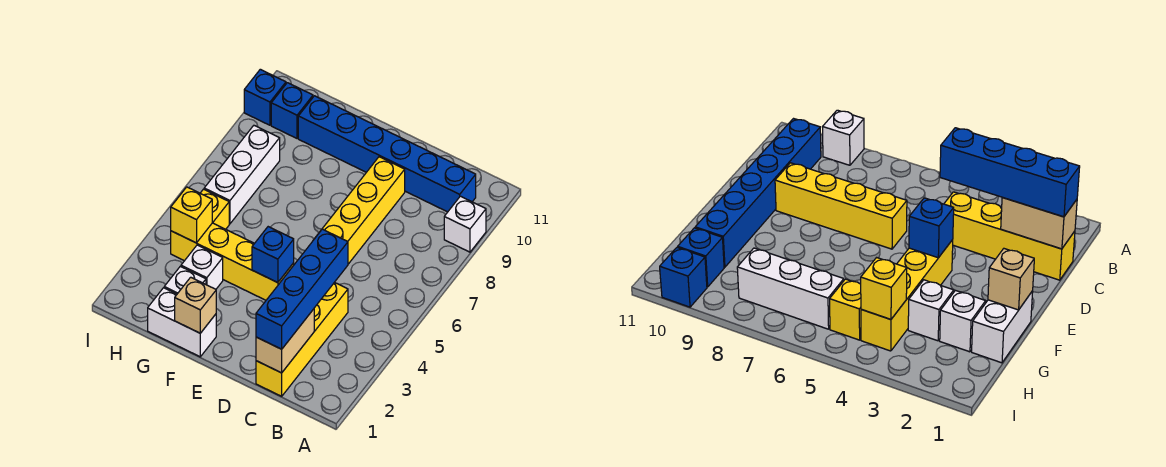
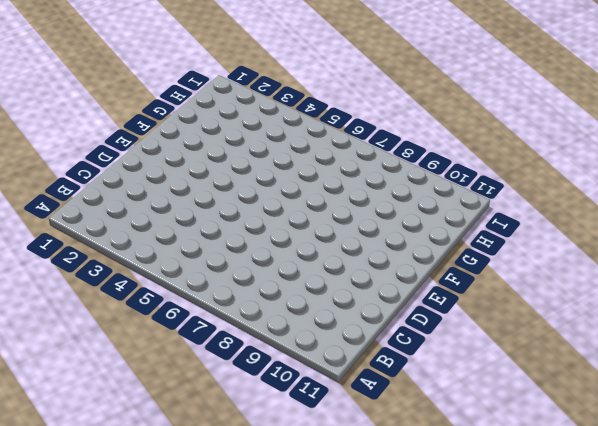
none -> white 1x1 brick [444,196,486,252]
none -> blue 1x6 brick [298,96,476,212]
none -> yellow 1x4 brick [256,282,348,396]

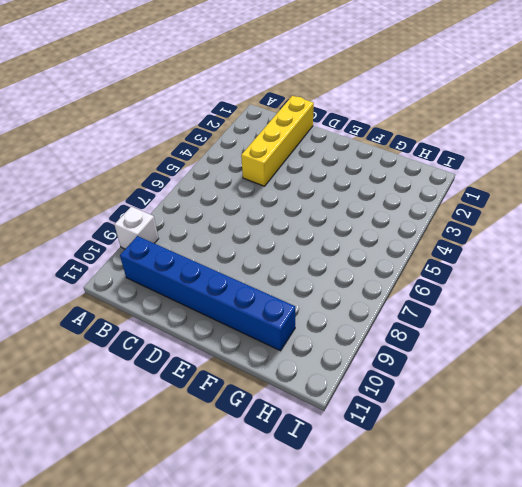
none -> yellow 1x4 brick [315,157,405,264]
none -> yellow 1x4 brick [171,223,294,300]
none -> white 1x2 brick [148,288,216,357]

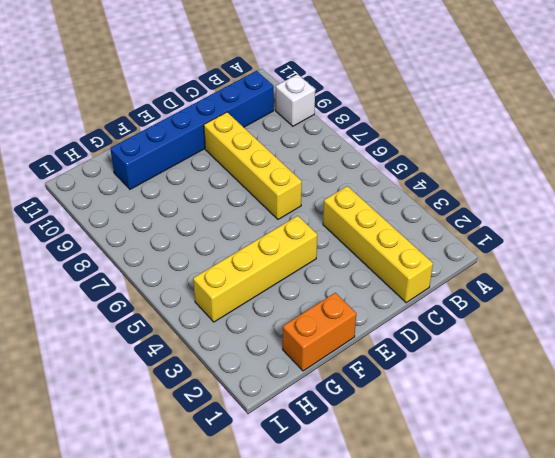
orange 1x2 brick [283,293,356,371] -> white 1x2 brick [148,288,216,357]
none -> white 1x1 brick [164,266,206,294]
none -> white 1x1 brick [181,245,223,289]
none -> yellow 1x1 brick [200,189,229,229]

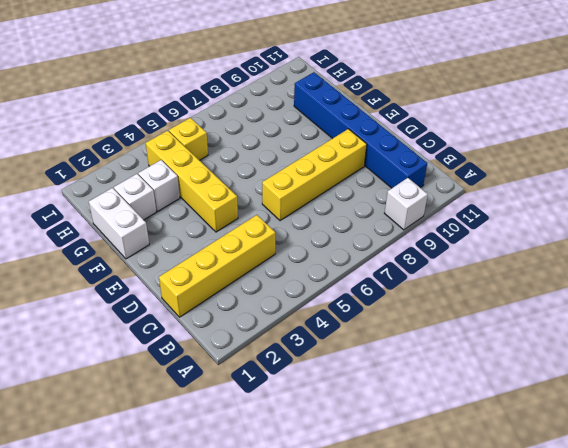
none -> white 1x3 brick [204,126,280,224]
none -> blue 1x1 brick [271,83,313,138]
none -> blue 1x1 brick [244,69,286,125]

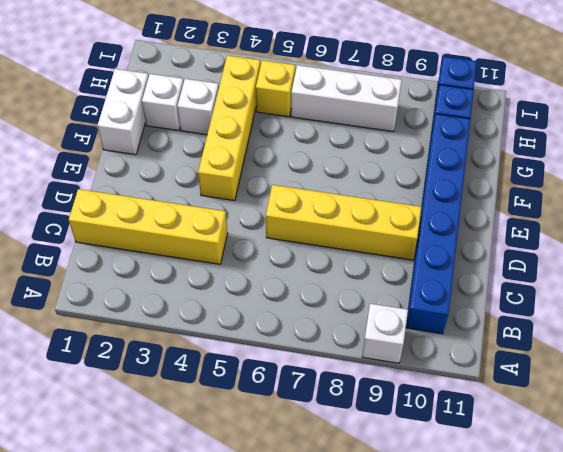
none -> tan 1x2 brick [256,309,314,373]
none -> blue 1x1 brick [252,227,294,283]
none -> tan 1x1 brick [175,277,216,333]

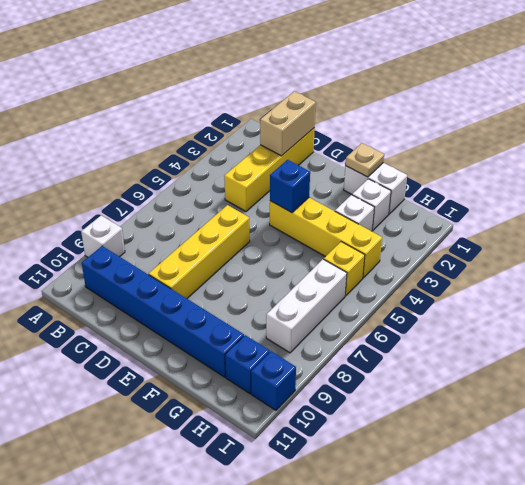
tan 1x1 plate [346,143,384,177] -> tan 1x1 brick [175,277,216,333]
none -> yellow 1x1 brick [171,187,212,243]
none -> blue 1x4 brick [256,229,348,349]

